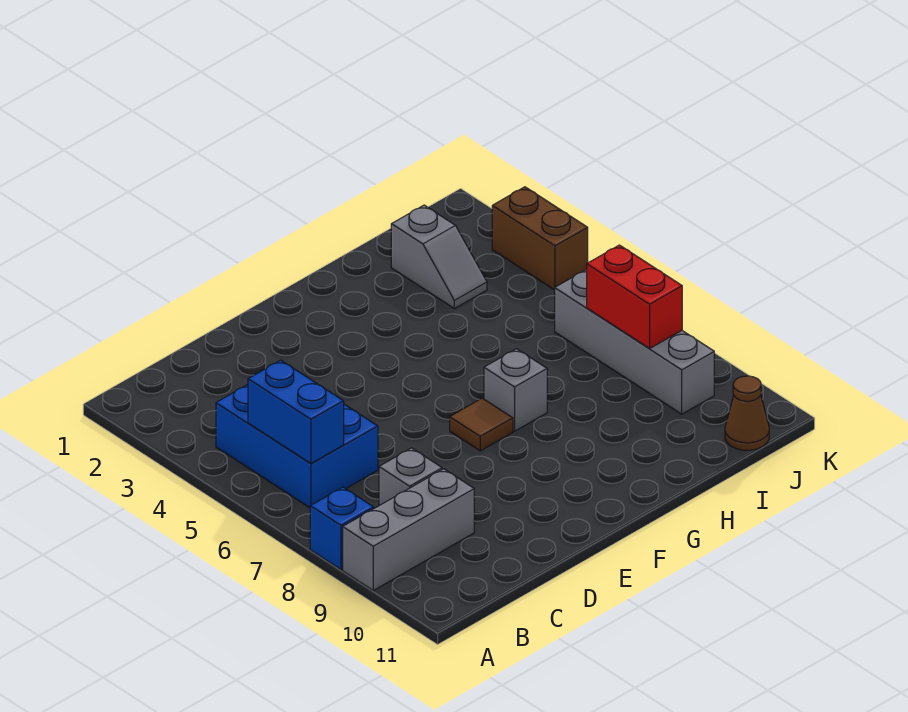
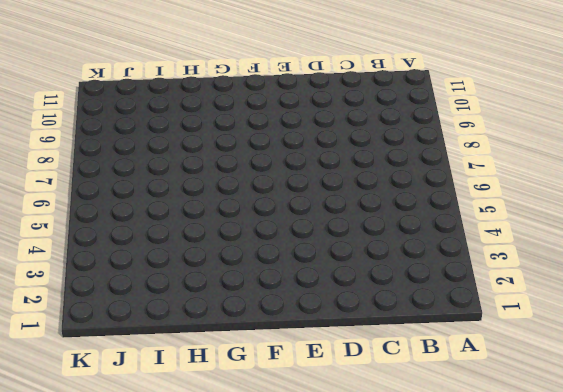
none -> blue 1x1 brick [310,487,374,570]
none -> grey 1x3 brick [343,469,474,590]
none -> blue 2x3 brick [216,385,378,508]

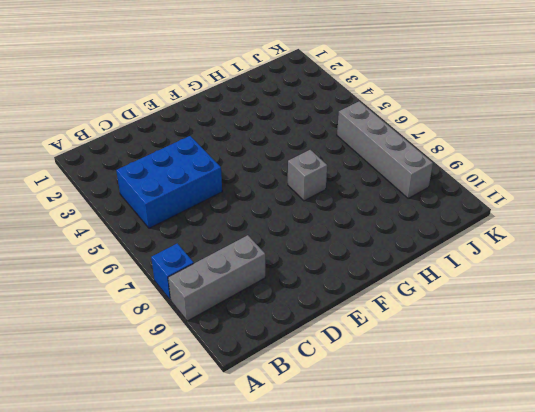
blue 2x3 brick [116,136,222,228] -> blue 2x3 brick turned to [216,385,378,508]
none -> grey 1x1 brick [379,448,442,505]
none -> brown 1x1 tile [450,398,513,451]
none -> grey 1x2 slope [391,205,487,308]

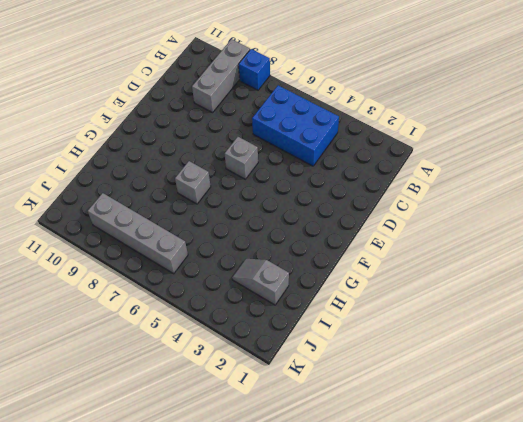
grey 1x1 brick [225,137,258,179] -> grey 1x1 brick moved to [379,448,442,505]
none -> brown 1x1 tile [450,398,513,451]
none -> brown 1x1 cone [725,376,769,450]
none -> brown 1x2 brick [492,187,588,290]

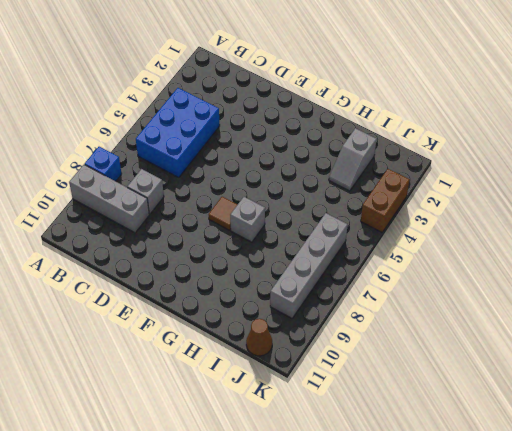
none -> blue 1x2 brick [248,360,344,464]
none -> red 1x2 brick [587,245,682,348]

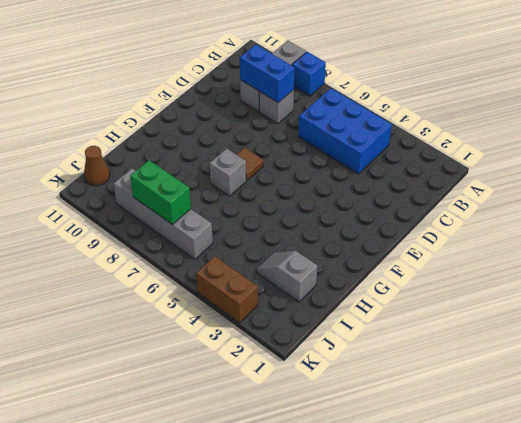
blue 1x2 brick [240,45,295,102] -> blue 1x2 brick moved to [248,360,344,464]
green 1x2 brick [130,160,191,225] -> red 1x2 brick [587,245,682,348]

